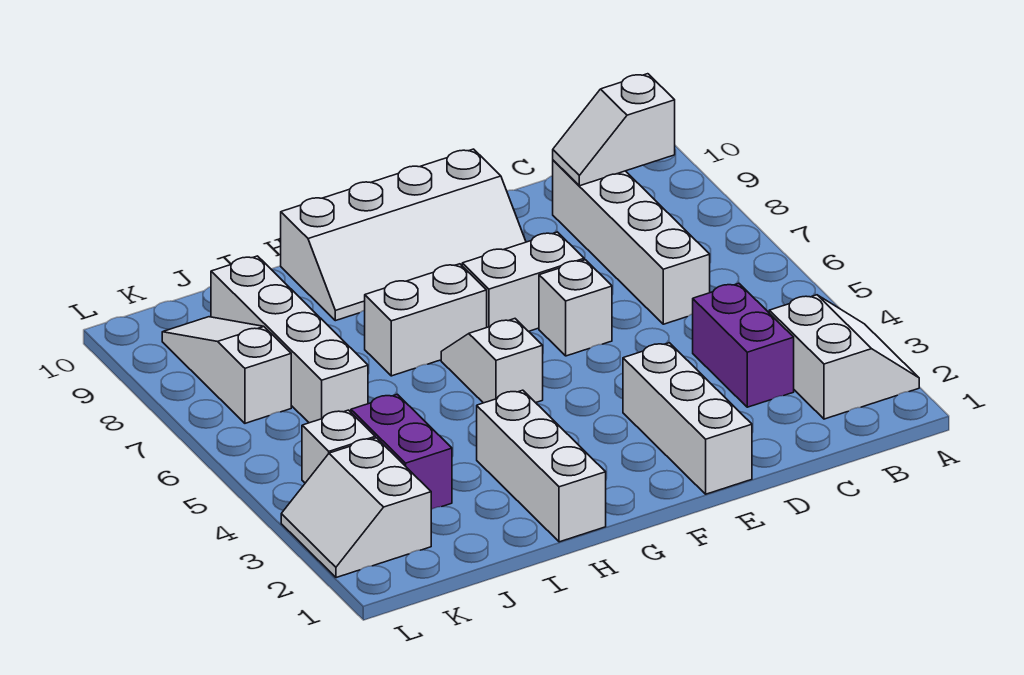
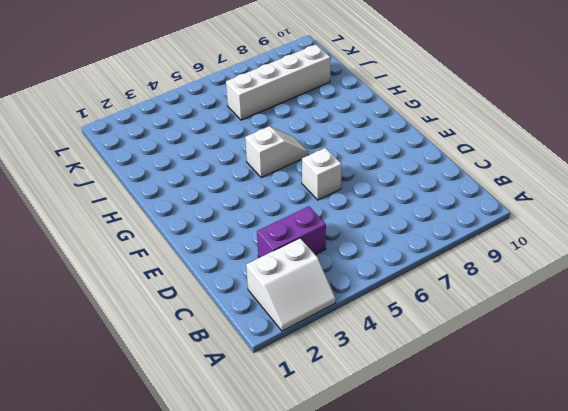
none -> white 1x4 brick [553,160,710,324]
none -> white 1x3 brick [623,343,752,494]
none -> white 1x2 brick [462,232,584,332]

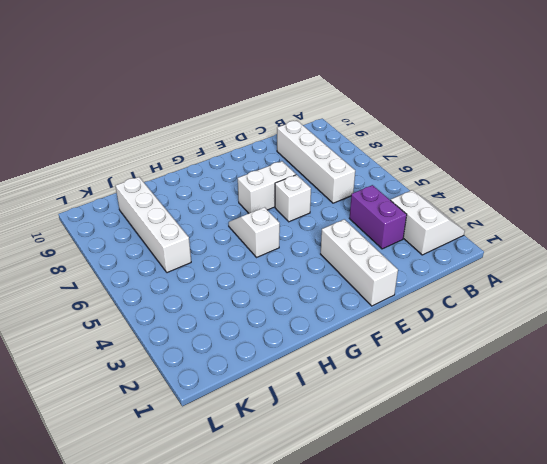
none -> white 2x4 slope [281,149,526,321]
none -> white 1x2 brick [365,264,487,376]
none -> white 1x3 brick [477,390,606,542]

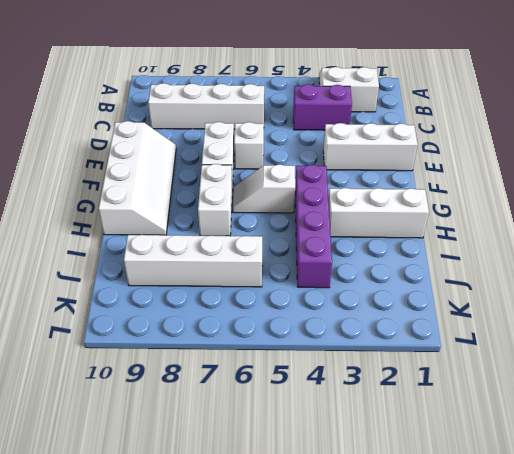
purple 1x4 brick [295,165,332,288] -> purple 1x2 brick [351,394,452,509]
none -> white 2x2 slope [281,438,431,578]
none -> white 1x1 brick [302,410,375,483]
none -> white 1x3 slope [162,317,291,423]

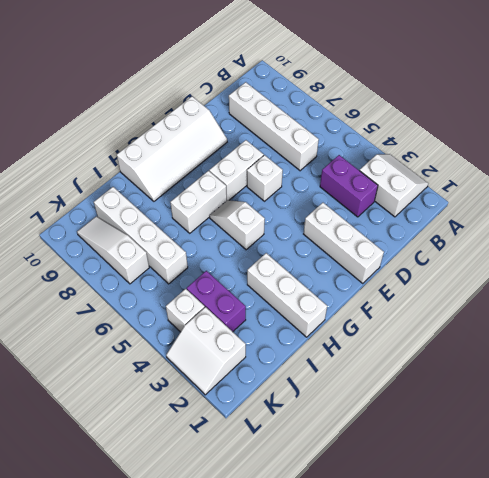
none -> white 1x2 slope [553,74,675,186]

